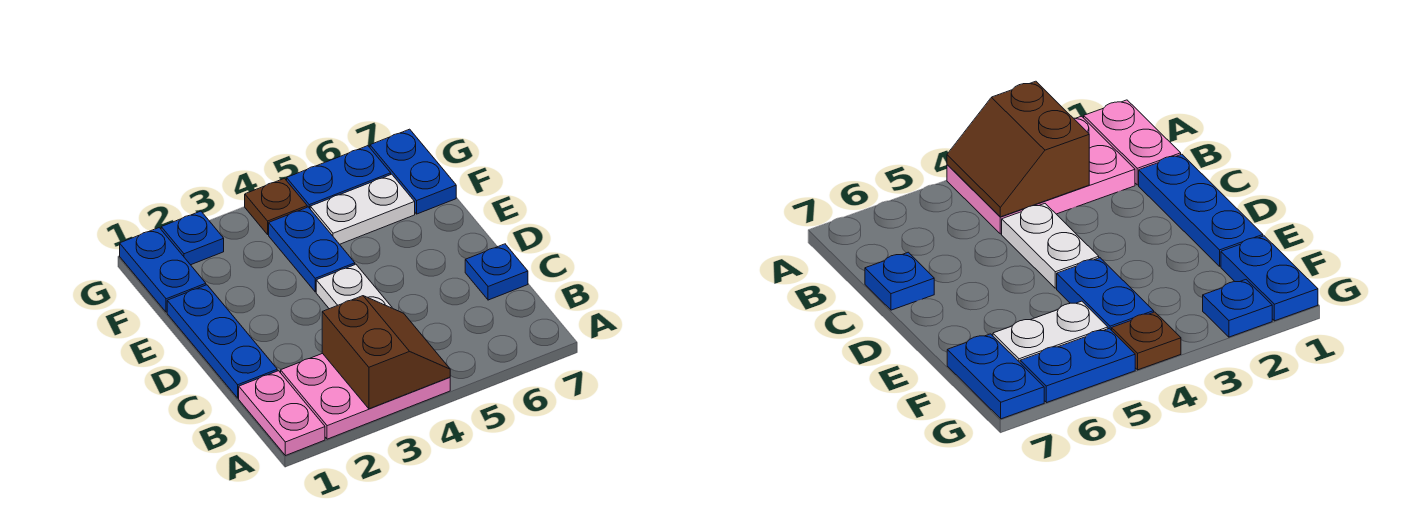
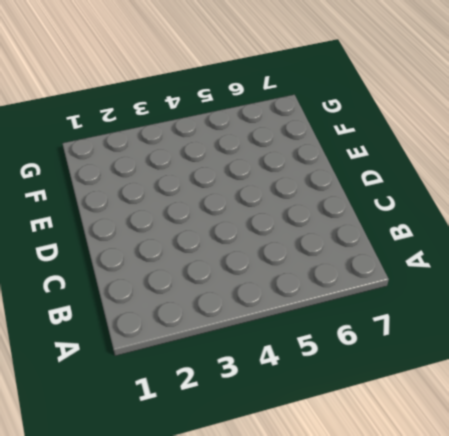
none -> pink 1x2 plate [239,371,325,456]
none -> pink 2x3 plate [281,353,450,439]
none -> blue 1x3 plate [167,285,277,398]

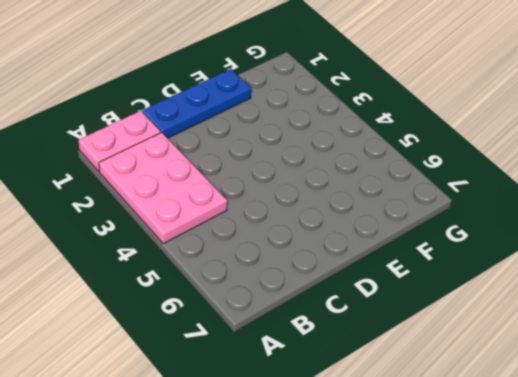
none -> white 1x2 plate [316,264,392,309]
none -> blue 1x1 plate [465,244,528,300]
none -> blue 1x2 plate [269,207,355,292]

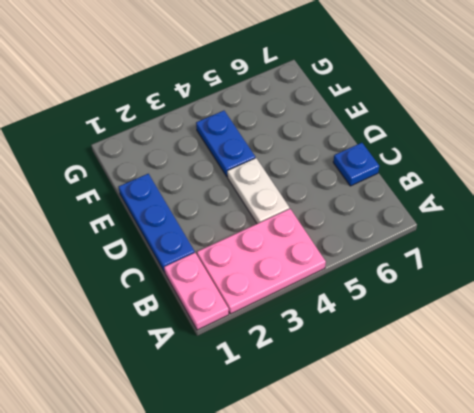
none -> blue 1x2 plate [120,228,206,312]
none -> white 1x2 plate [310,174,415,244]
none -> blue 1x2 plate [370,129,456,214]

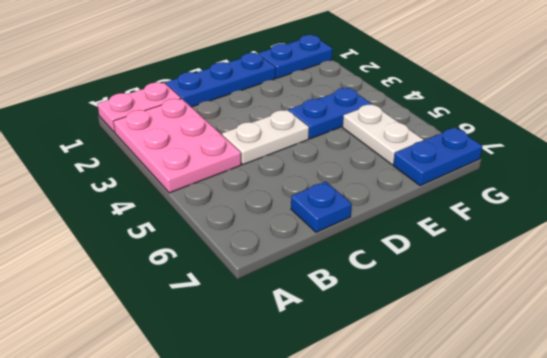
none -> blue 1x1 plate [161,211,224,265]
none -> brown 1x1 plate [245,178,307,234]
none -> blue 1x2 plate [287,146,391,208]

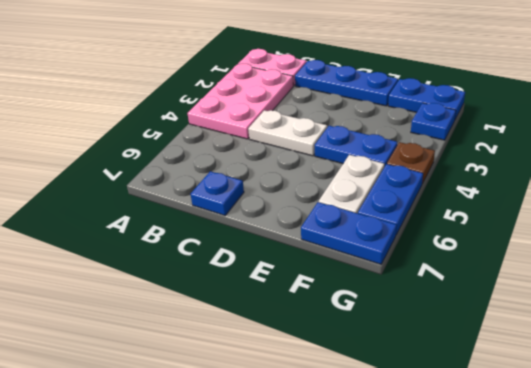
none -> brown 2x2 slope [322,296,450,409]

